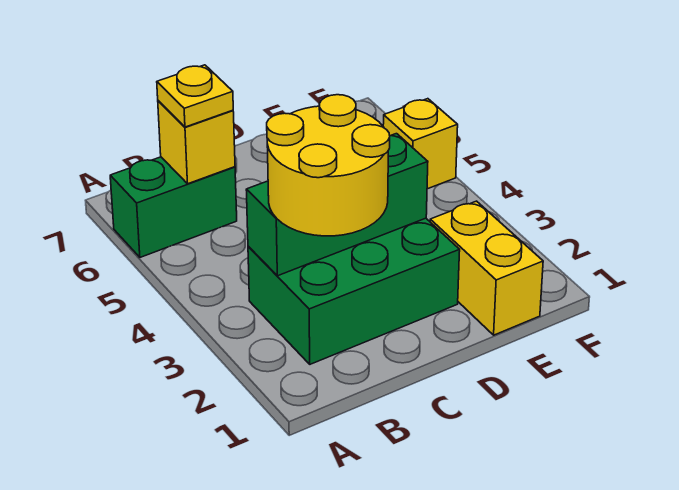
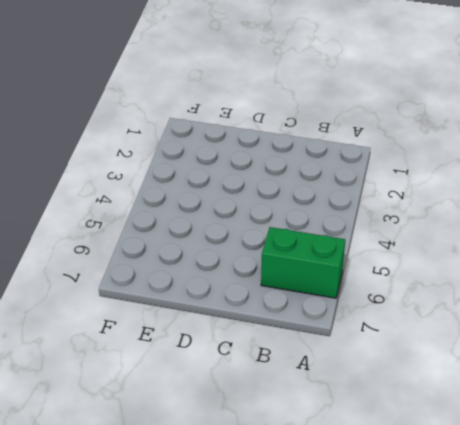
none -> green 2x3 brick [248,218,460,364]
none -> yellow 1x2 brick [430,201,543,335]

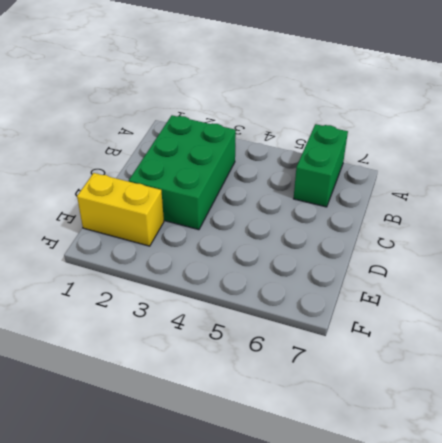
none -> yellow 1x1 brick [383,99,458,189]
none -> green 1x3 brick [246,134,428,276]

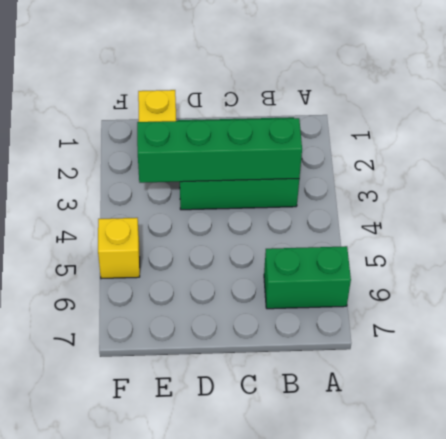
green 1x4 brick [137,118,302,183] -> green 1x3 brick [246,134,428,276]
none -> yellow 1x1 brick [158,101,235,184]
none -> yellow 2x2 round brick [267,95,390,236]

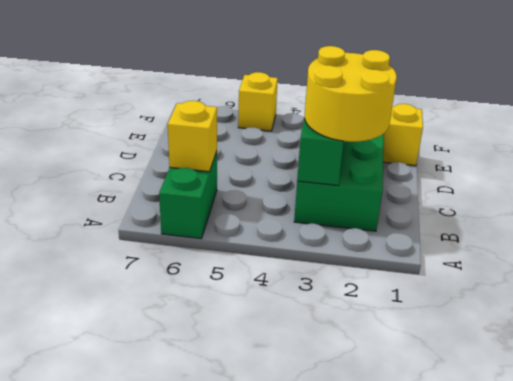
none -> yellow 1x1 plate [157,65,233,127]

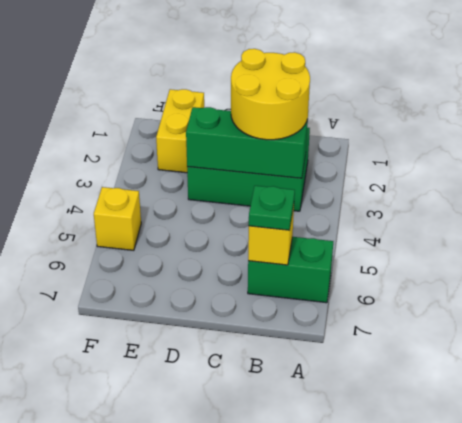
green 1x1 plate [249,186,295,230] -> yellow 1x1 plate [157,65,233,127]

